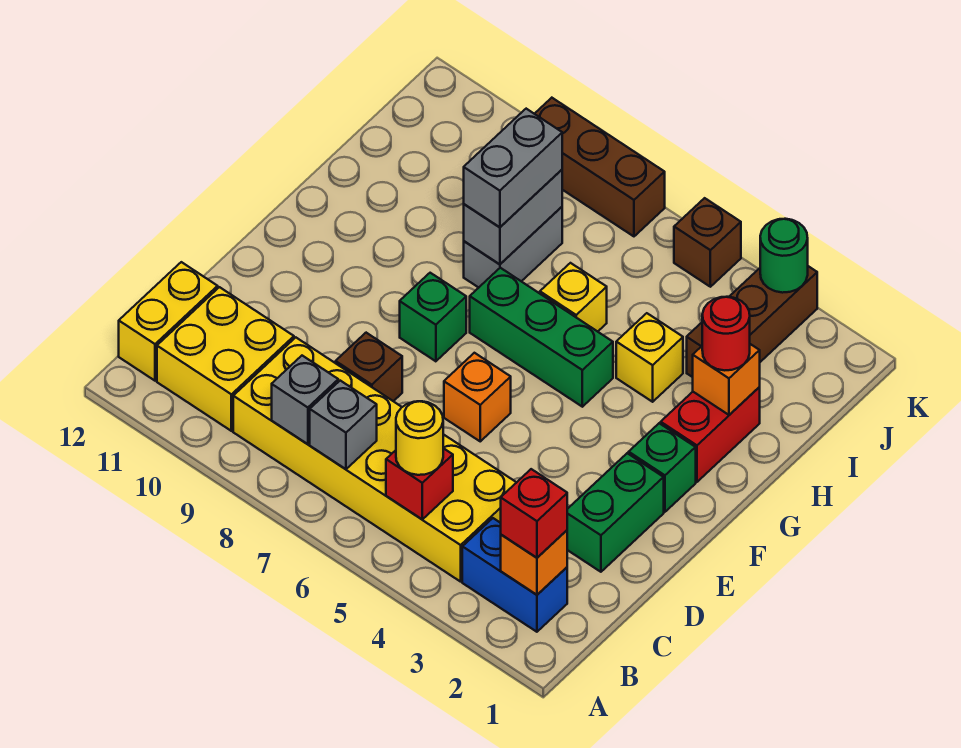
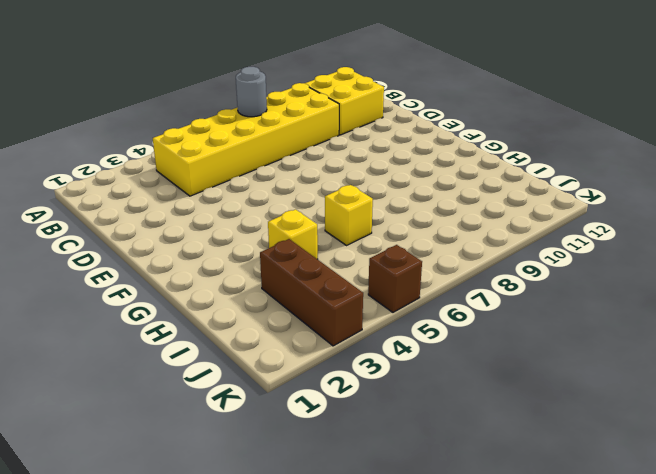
grey 1x1 round brick [236,67,267,117] -> grey 1x1 brick [310,381,377,469]
none -> blue 1x2 brick [462,518,567,632]
none -> yellow 1x2 brick [119,262,218,381]
none -> green 1x2 brick [567,453,664,572]

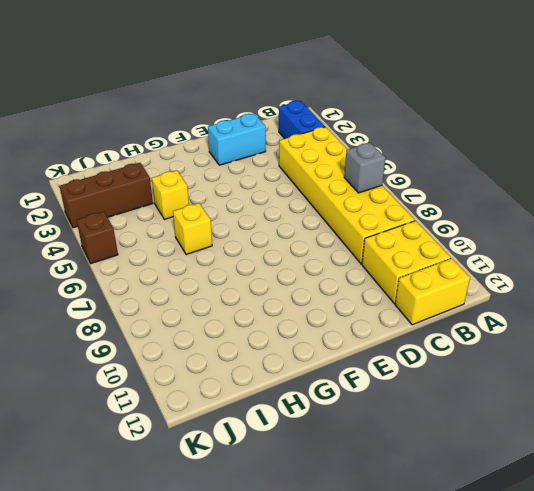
cyan 1x2 brick [208,113,266,165] -> green 1x2 brick [567,453,664,572]
none -> brown 1x1 brick [336,333,402,401]
none -> orange 1x1 brick [444,353,511,441]
none -> green 1x1 brick [629,423,696,512]

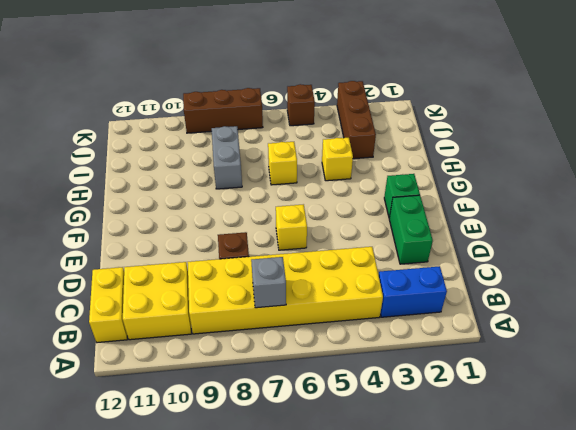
yellow 1x1 brick [276,204,307,250] -> orange 1x1 brick [444,353,511,441]
none -> green 1x1 brick [400,273,466,361]
none -> red 1x2 brick [661,387,760,482]
none -> green 1x3 brick [470,268,613,407]

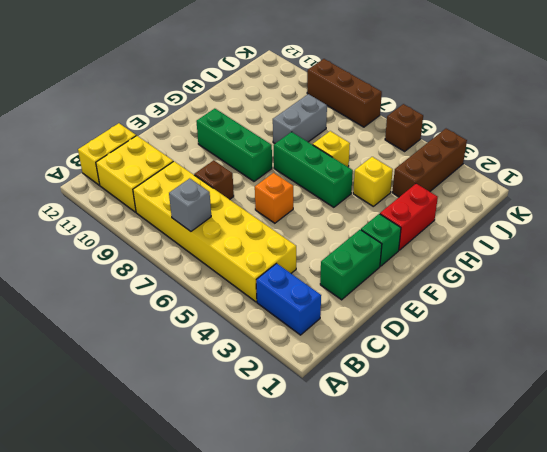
green 1x3 brick [196,109,272,181] -> green 1x1 brick [400,273,466,361]
none -> orange 1x1 brick [501,530,567,595]
none -> red 1x1 brick [386,448,453,519]
none -> grey 1x1 brick [272,356,338,444]

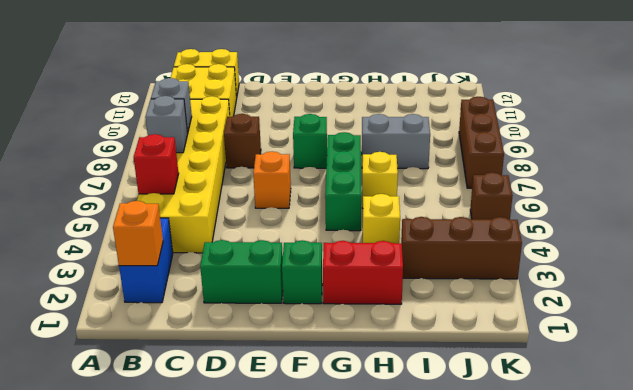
none -> orange 1x1 brick [693,344,760,415]
none -> grey 1x2 brick [464,170,562,264]
none -> green 1x1 round brick [760,219,808,293]

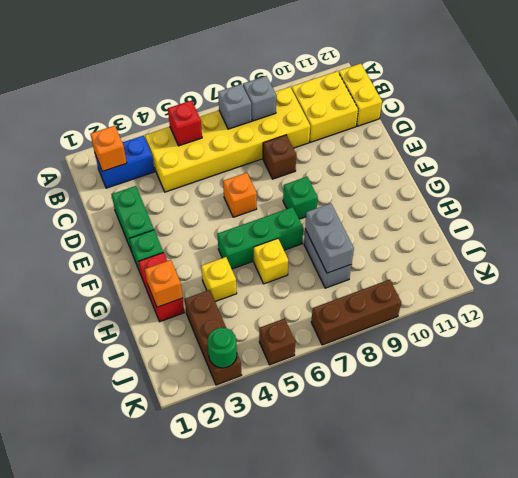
none -> red 1x1 brick [501,469,567,558]
none -> yellow 1x1 round brick [396,401,443,475]
none -> red 1x1 round brick [702,297,750,370]

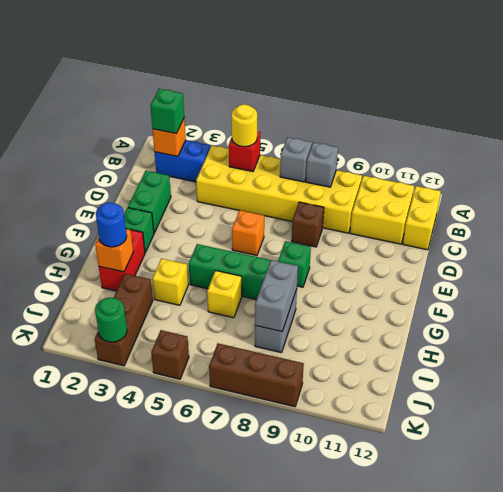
green 1x1 brick [150,89,184,133] -> red 1x1 brick [501,469,567,558]
blue 1x1 round brick [96,203,127,247] -> red 1x1 round brick [702,297,750,370]
none -> grey 1x2 brick [464,109,562,227]

